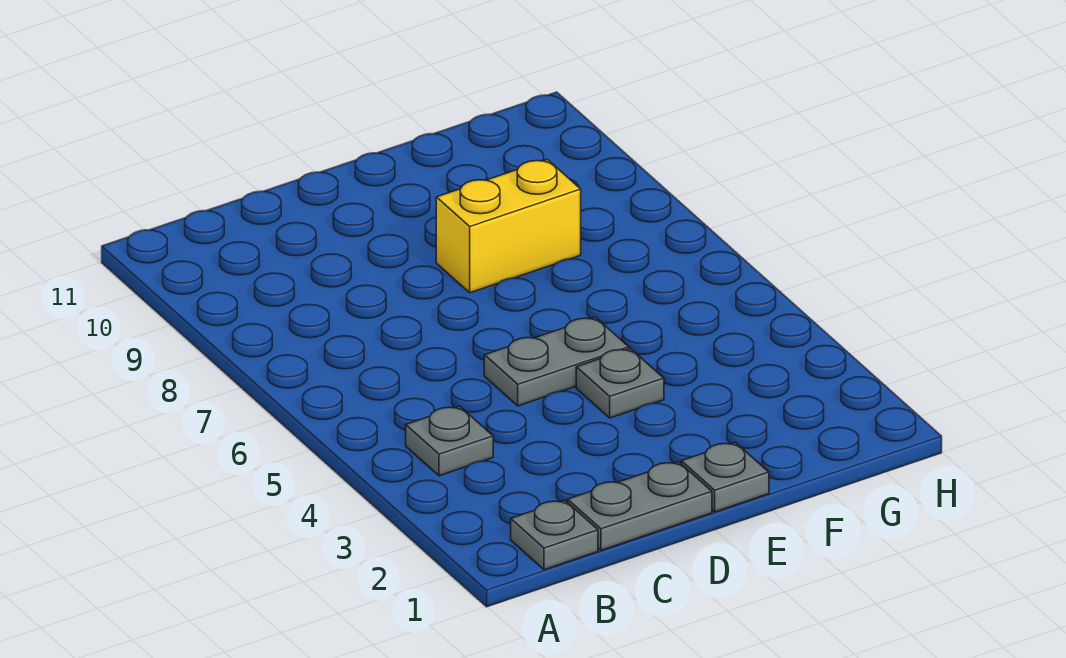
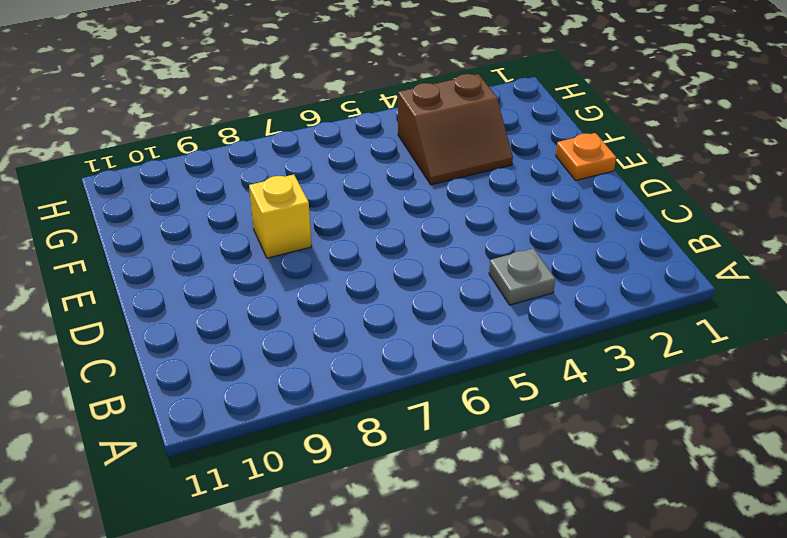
orange 1x1 plate [556,133,616,180] -> grey 1x1 plate [681,442,769,512]
yellow 1x1 brick [249,175,312,258] -> yellow 1x2 brick [436,159,581,293]
brown 2x2 slope [398,74,513,185] -> none
none -> grey 1x1 plate [511,500,598,570]
none -> grey 1x2 plate [568,462,712,550]

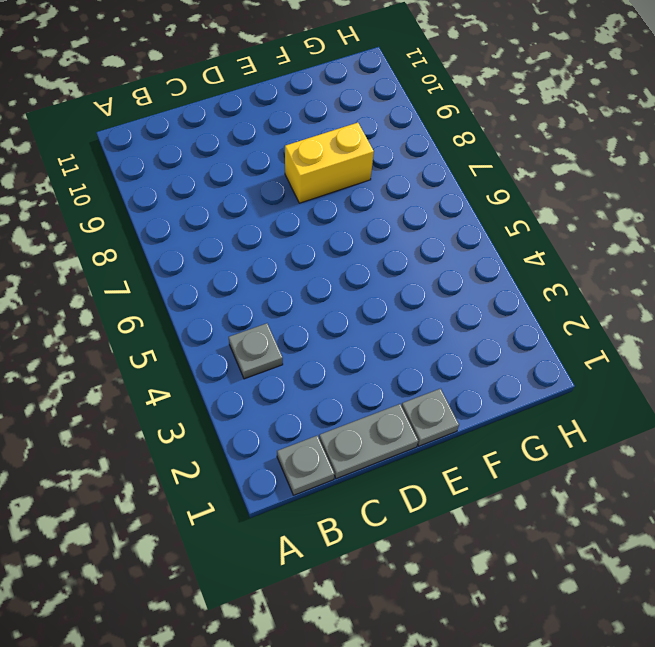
none -> grey 1x2 plate [484,317,629,406]
none -> grey 1x1 plate [576,349,664,418]

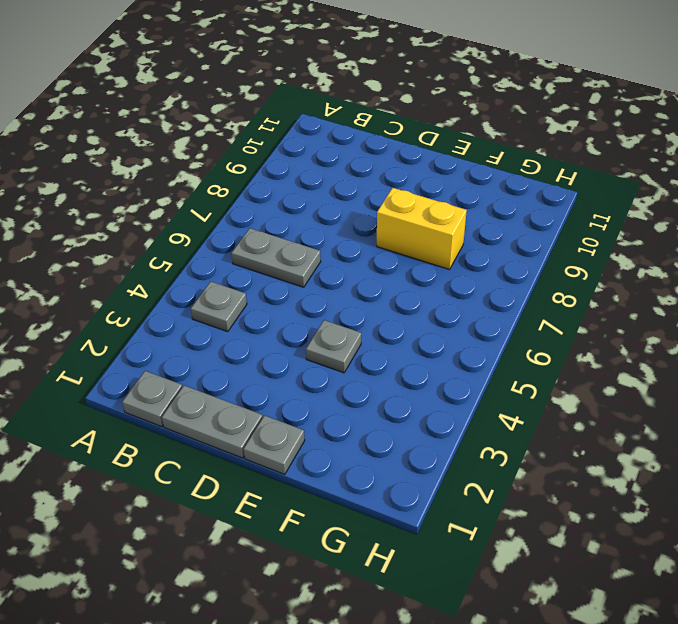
grey 1x2 plate [232,228,321,287] -> grey 1x2 plate moved to [484,317,629,406]

